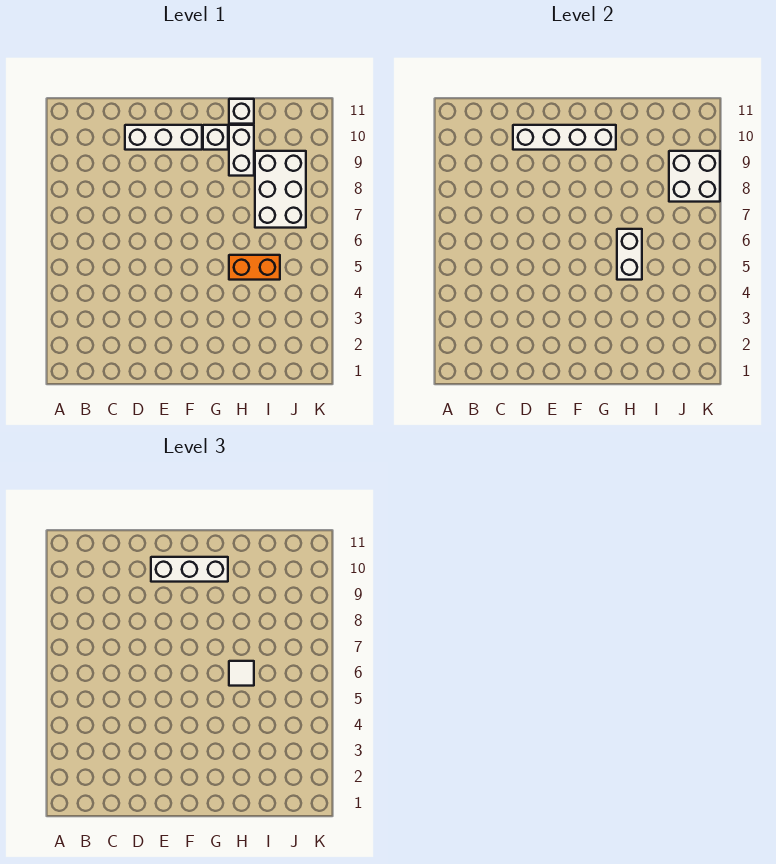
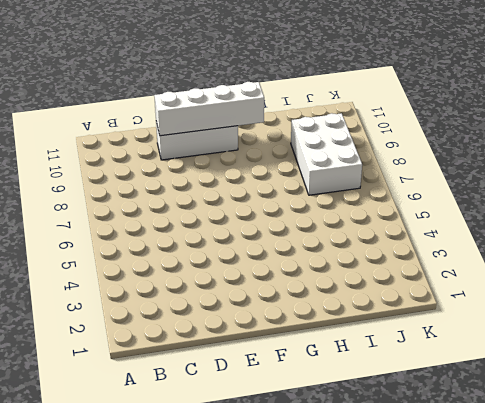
none -> white 1x1 brick [203,125,228,150]
none -> orange 1x2 brick [229,255,280,280]

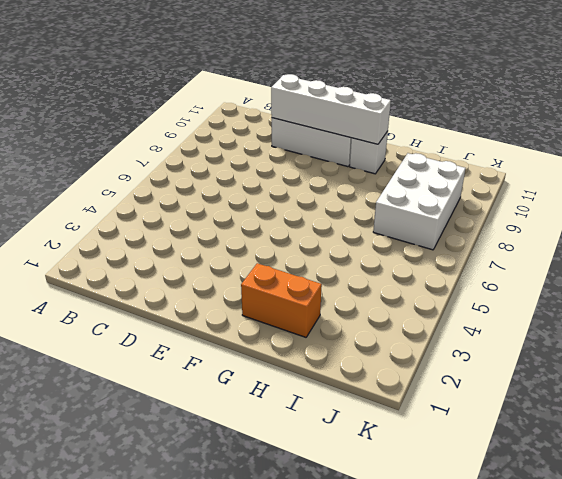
orange 1x2 brick [241,263,322,337] -> orange 1x2 brick moved to [229,255,280,280]
none -> white 1x2 brick [229,125,254,176]
none -> white 1x1 brick [229,99,254,124]

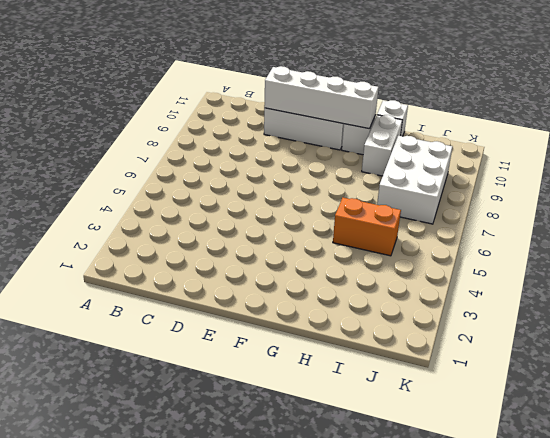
none -> white 1x2 brick [617,229,642,280]
none -> white 2x2 brick [669,151,720,202]

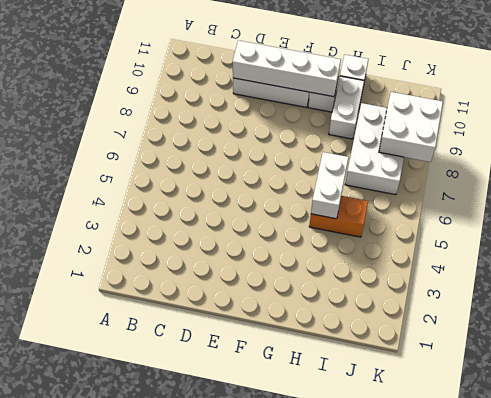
none -> white 1x3 brick [151,557,228,582]
none -> white 1x1 tile [229,661,254,686]

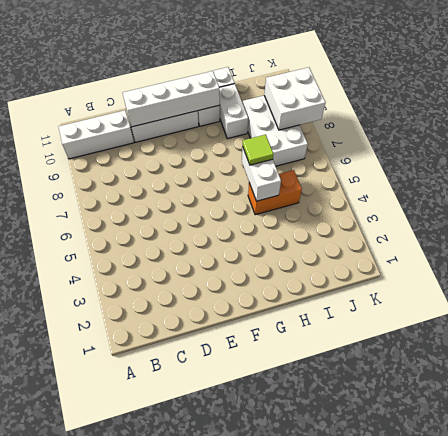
white 1x3 brick [59,110,134,159] -> white 1x3 brick moved to [151,557,228,582]
lime 1x1 tile [243,135,273,165] -> white 1x1 tile [229,661,254,686]

